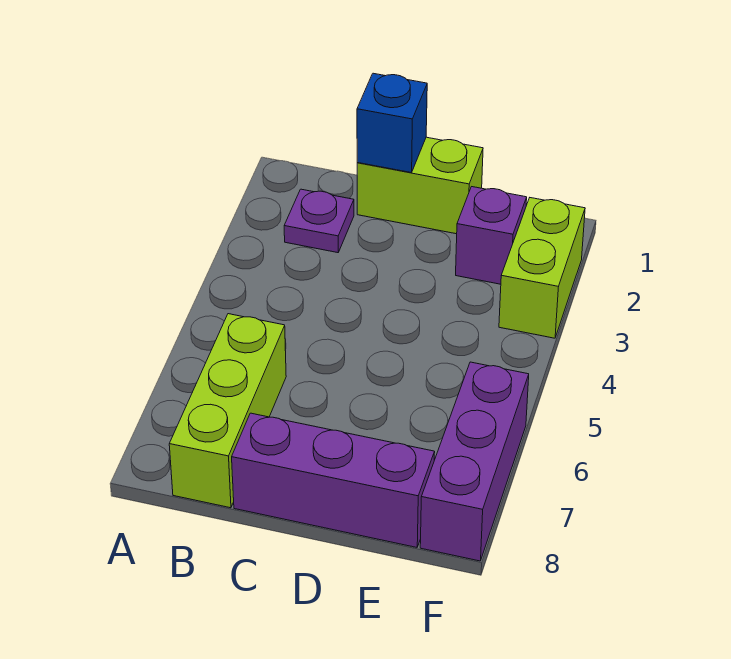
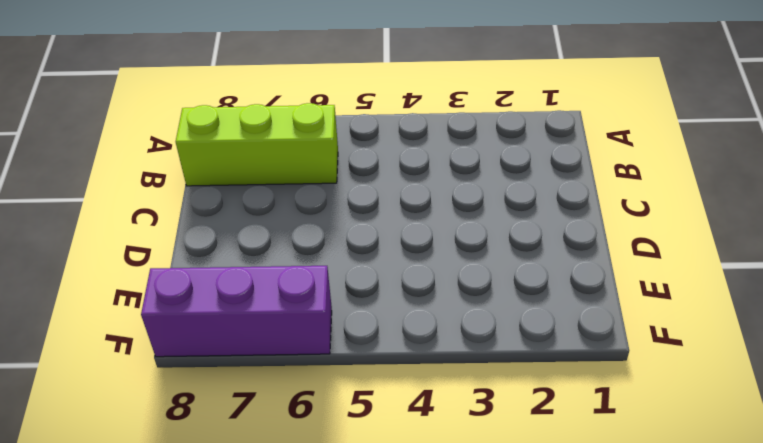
none -> purple 1x1 plate [284,189,354,253]
none -> lime 1x2 brick [357,137,483,234]

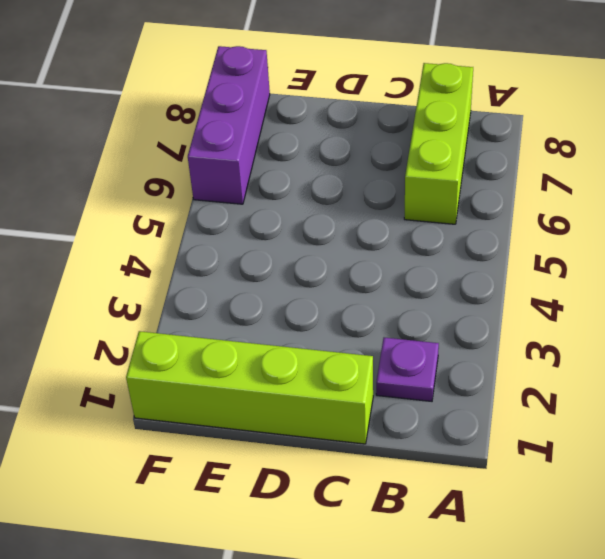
lime 1x4 brick [126,331,373,444] -> lime 1x2 brick [357,137,483,234]
none -> purple 1x3 brick [232,413,435,547]
none -> purple 1x1 brick [456,187,527,284]

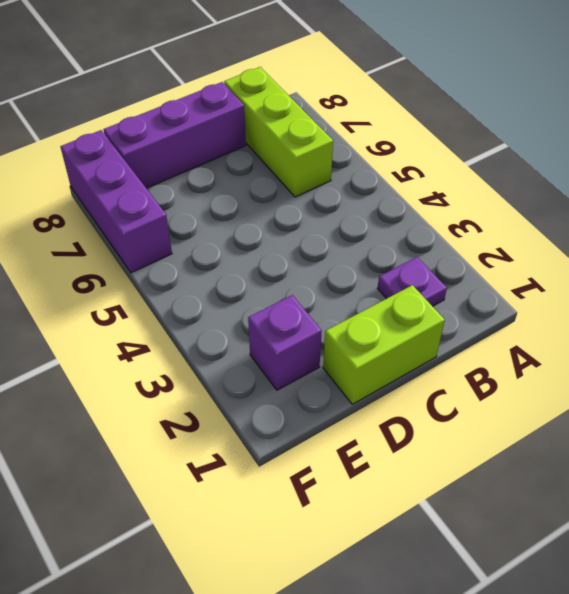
none -> lime 1x2 brick [499,198,585,338]
none -> blue 1x1 brick [357,73,427,173]

